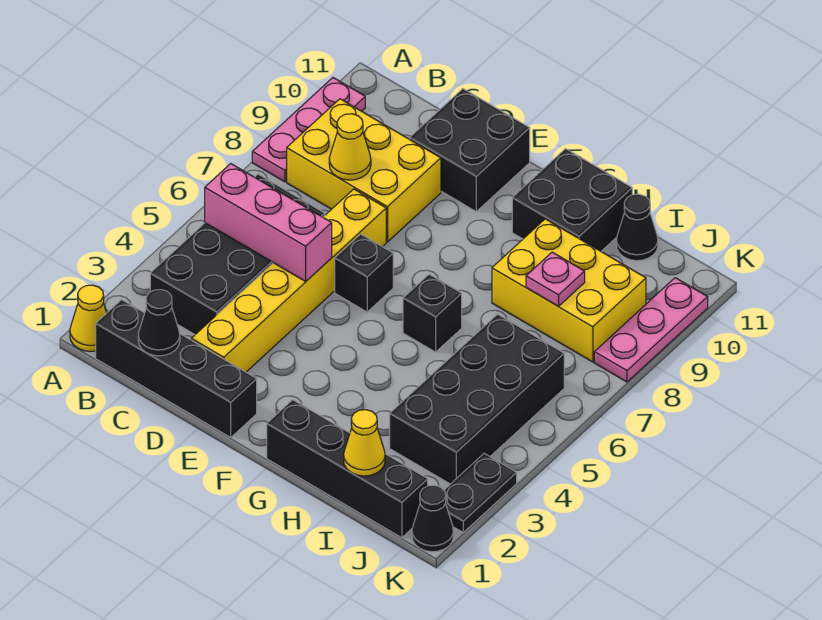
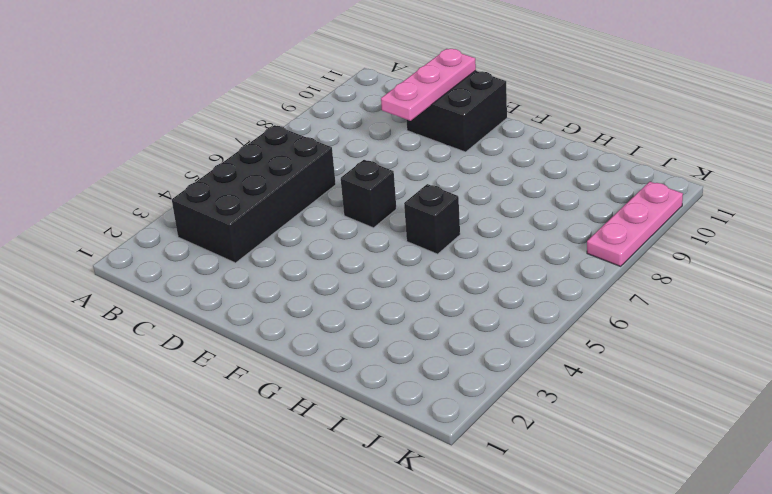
pink 1x3 plate [381,49,476,121] -> pink 1x3 plate moved to [252,78,365,182]
none -> yellow 1x1 cone [70,285,106,351]
none -> black 1x4 brick [96,300,257,437]
none -> yellow 2x3 brick [287,99,441,242]

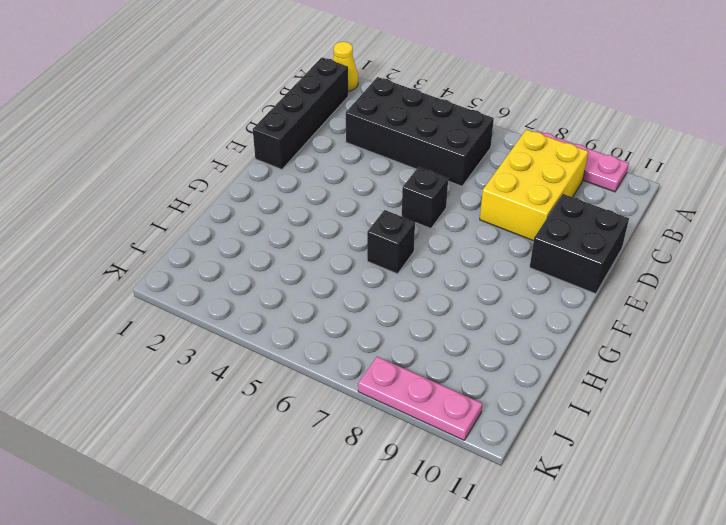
none -> yellow 1x6 brick [191,189,386,372]
none -> black 1x4 brick [267,400,428,538]
none -> black 2x2 brick [512,149,632,251]

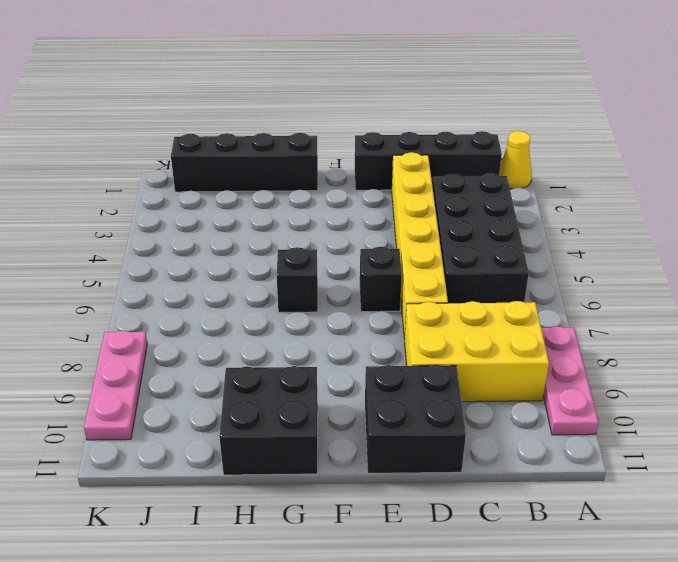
none -> yellow 2x3 brick [492,219,646,362]
none -> black 2x4 brick [390,314,564,484]
none -> black 1x1 cone [616,194,658,261]

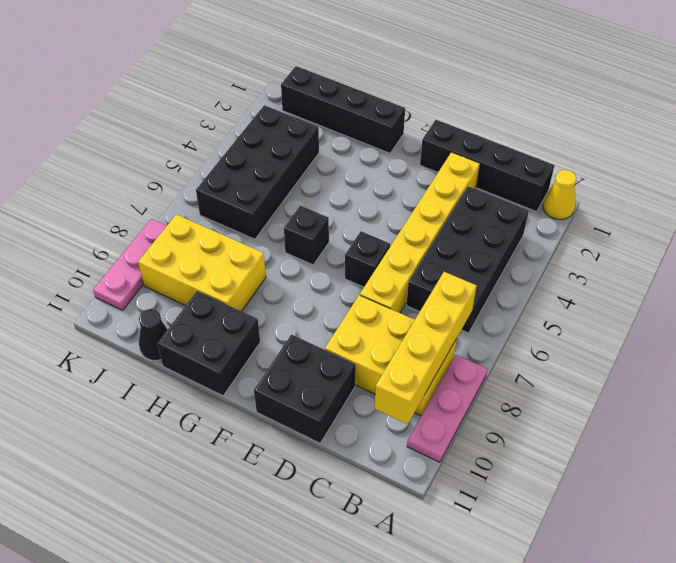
yellow 1x4 brick [374,272,477,424] -> none
none -> black 1x1 cone [412,485,454,552]
none -> black 1x2 plate [444,454,517,532]
none -> pink 1x3 brick [205,164,332,281]

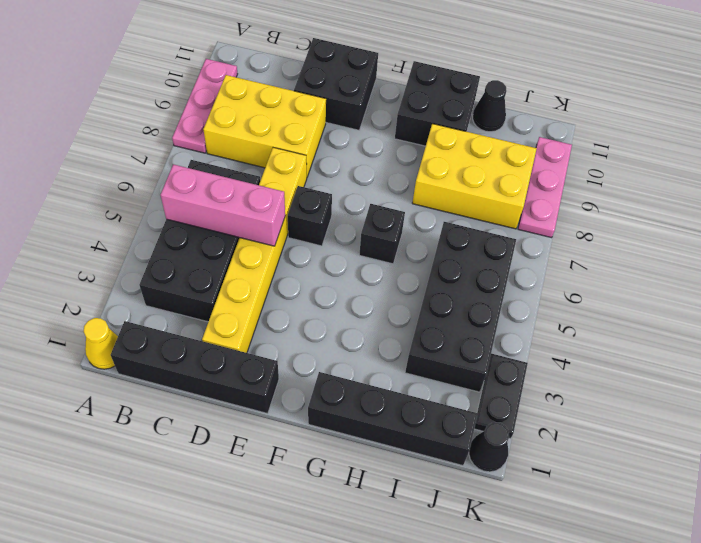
none -> black 1x1 cone [138,290,180,356]
none -> yellow 1x1 cone [329,114,371,180]
none -> yellow 1x1 cone [344,410,385,476]

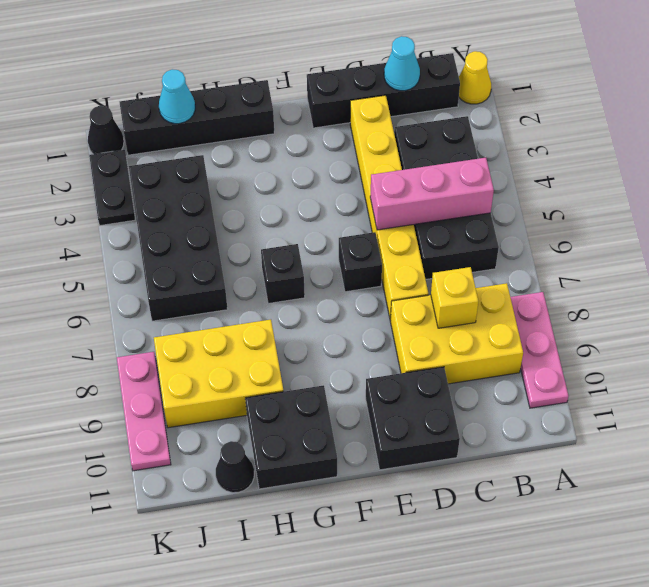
cyan 1x1 cone [384,36,420,91] -> black 1x1 cone [138,290,180,356]
yellow 1x1 brick [431,267,478,328] -> yellow 1x1 cone [329,114,371,180]
cyan 1x1 cone [159,69,195,124] -> yellow 1x1 cone [344,410,385,476]
none -> pink 1x1 plate [526,252,585,306]

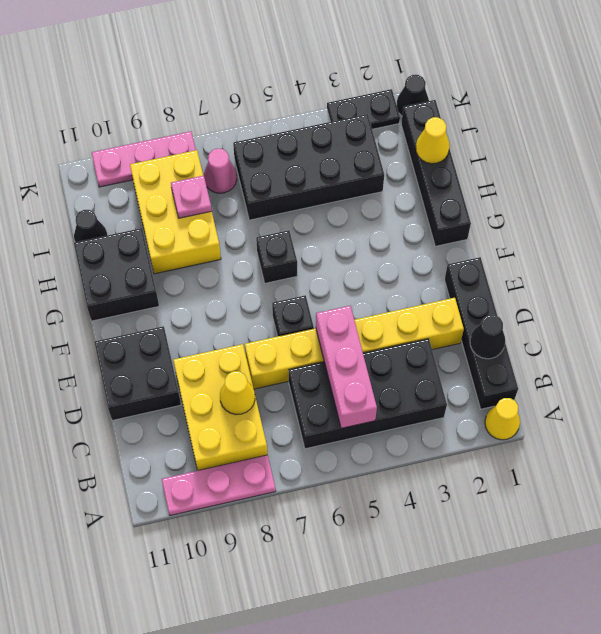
pink 1x1 cone [204,149,237,193] -> none

